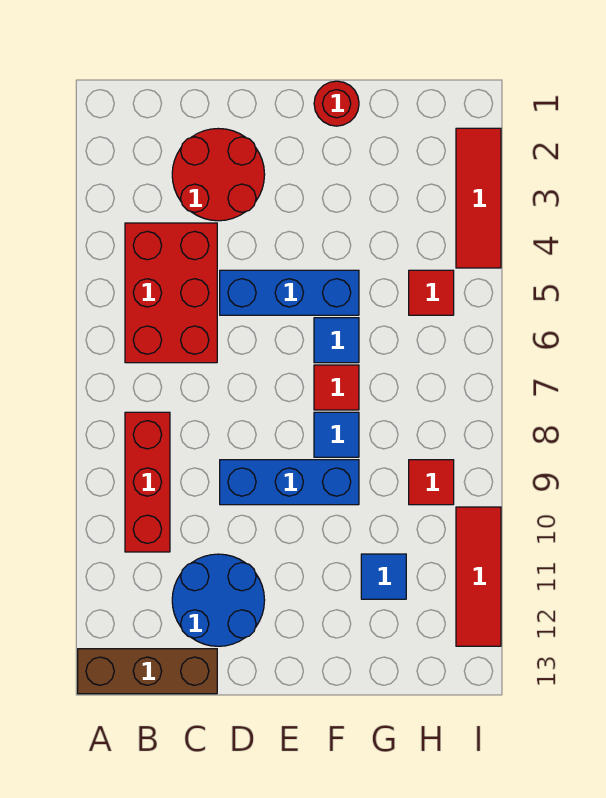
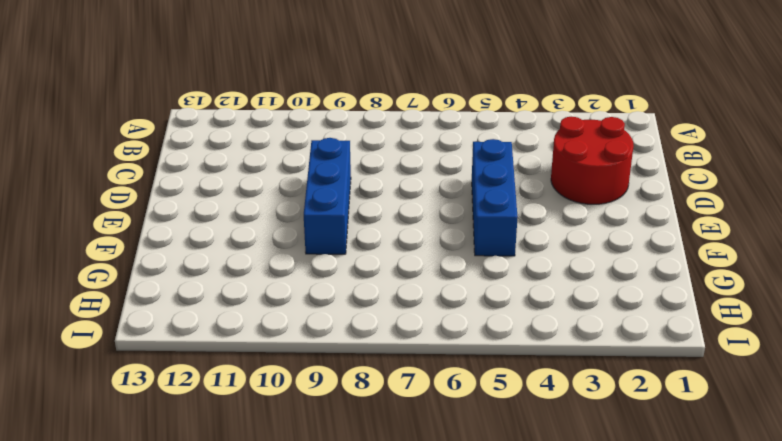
none -> brown 1x3 brick [78,649,217,694]
none -> red 2x3 brick [125,223,217,363]
none -> red 1x3 brick [125,412,170,552]

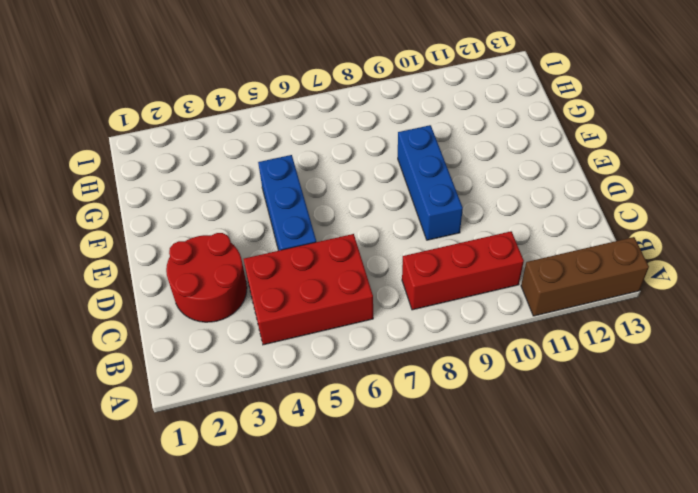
brown 1x3 brick [521,237,649,316] -> brown 1x3 brick turned to [78,649,217,694]
none -> blue 2x2 round brick [172,554,265,646]
none -> red 1x1 round brick [314,81,359,126]
none -> blue 1x1 tile [314,318,359,363]

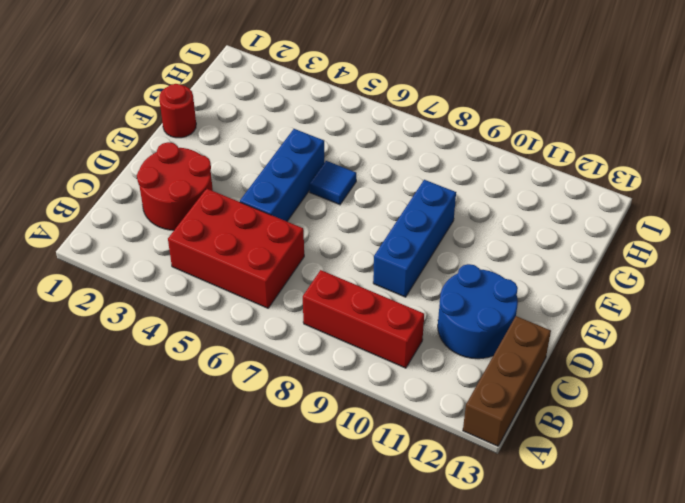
none -> red 1x1 tile [314,365,359,410]
none -> blue 1x1 tile [314,412,359,457]
none -> blue 1x1 tile [361,554,406,599]

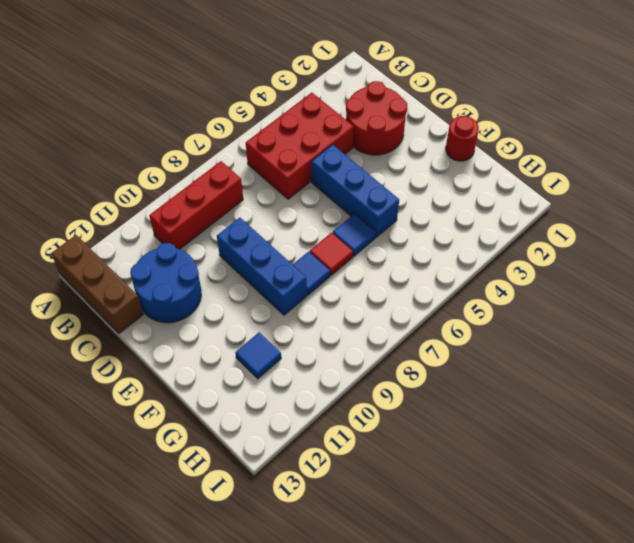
none -> red 1x1 tile [409,270,454,315]
none -> red 1x1 tile [409,460,454,505]
none -> red 1x3 tile [456,128,501,268]

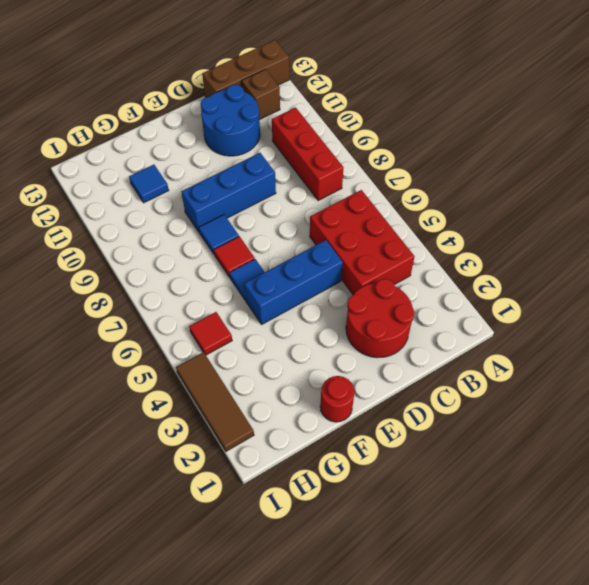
brown 1x1 brick [242,70,280,120] -> none
brown 1x3 tile [176,352,254,451] -> red 1x3 tile [456,128,501,268]
none -> red 1x1 tile [409,460,454,505]
none -> red 1x3 tile [456,507,501,646]

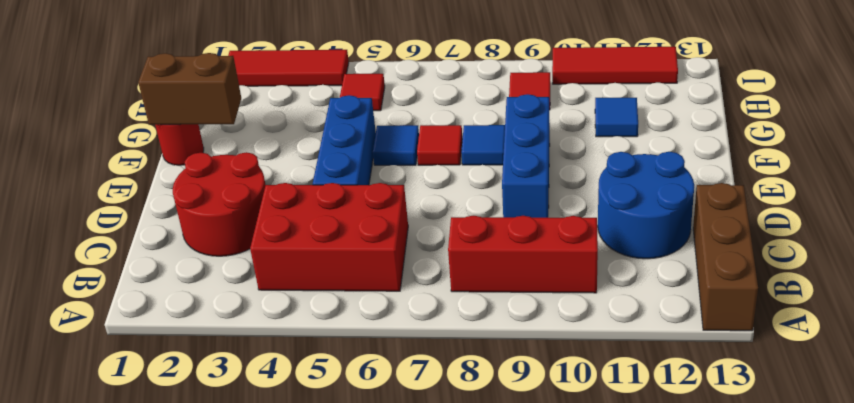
brown 1x2 brick [138,53,241,125] -> none

